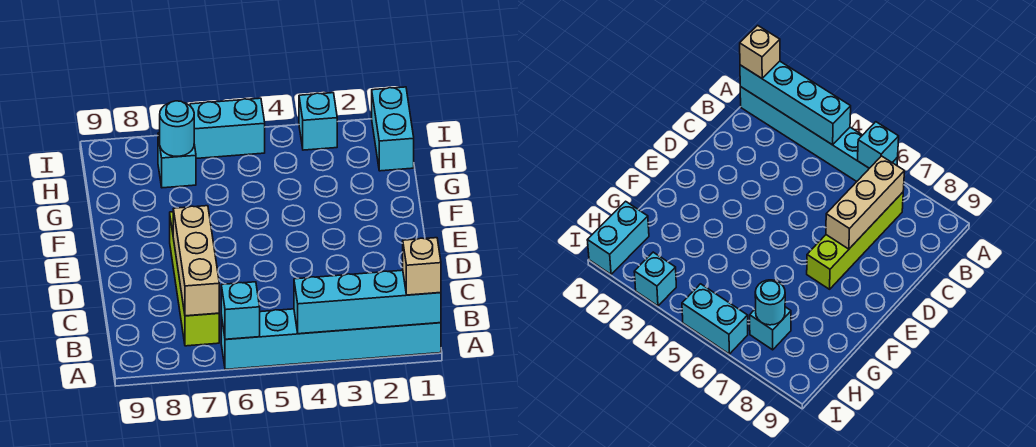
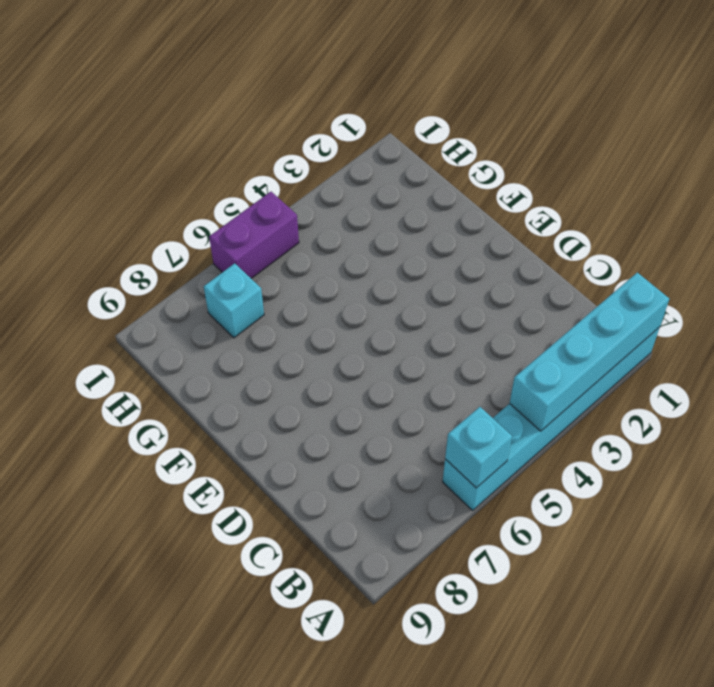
purple 1x2 brick [209,192,299,278] -> cyan 1x2 brick [190,98,265,159]
none -> lime 1x4 brick [170,212,219,346]
none -> cyan 1x2 brick [372,87,414,171]

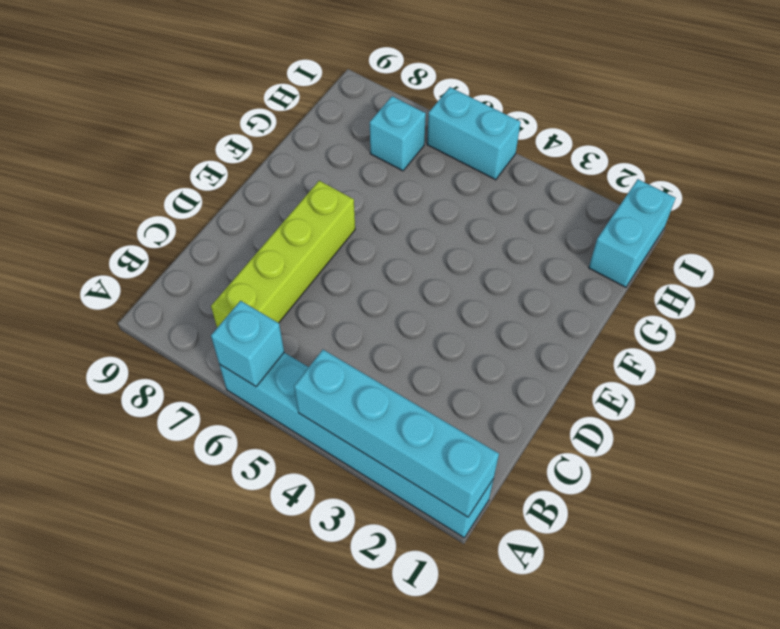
none -> cyan 1x1 brick [299,93,337,150]
none -> tan 1x3 brick [173,206,219,316]

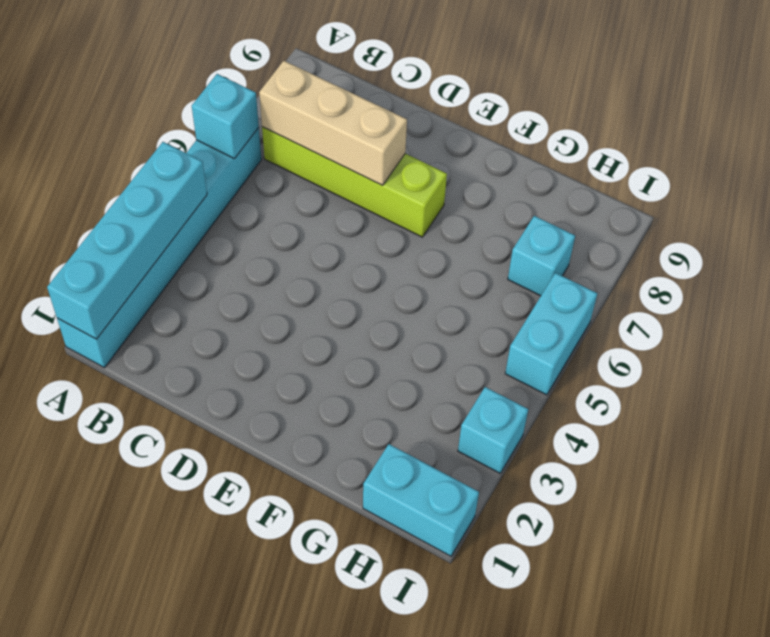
none -> cyan 1x1 round brick [160,101,194,156]
none -> tan 1x1 brick [403,238,441,295]

